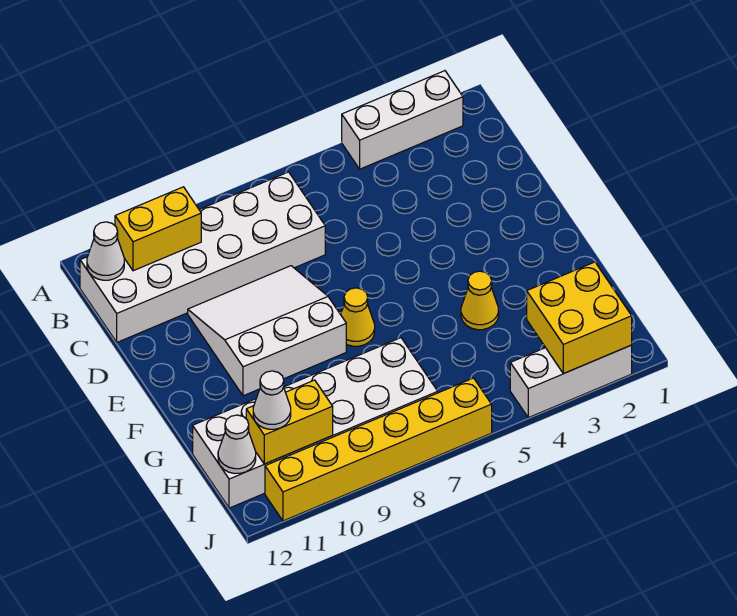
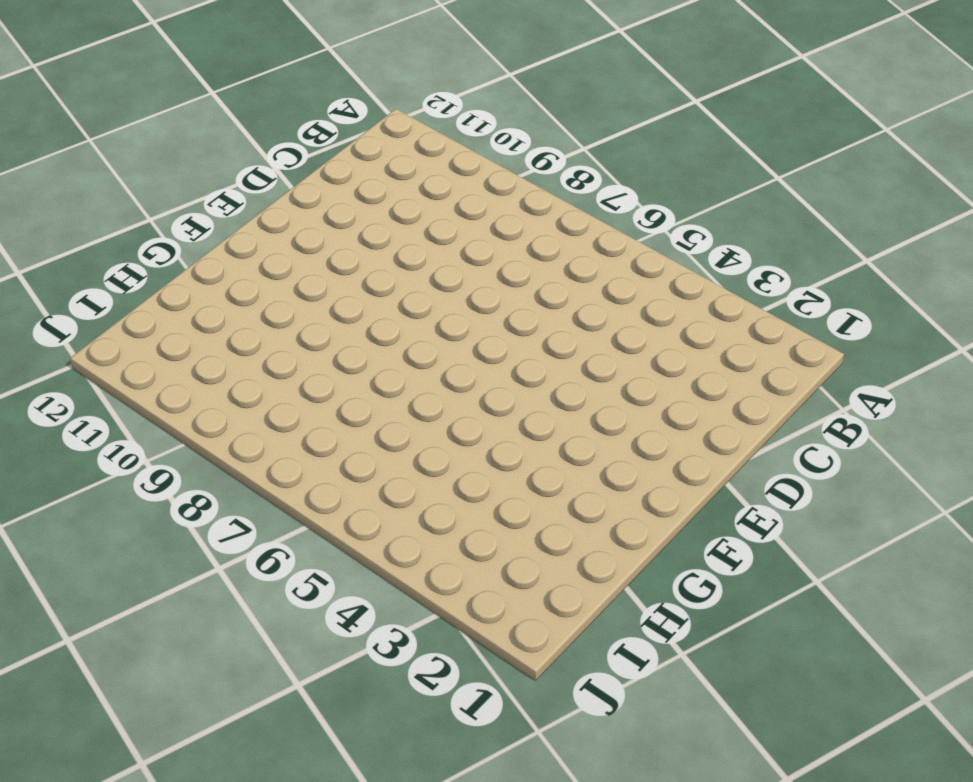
none -> white 1x3 brick [342,71,463,169]
none -> white 2x6 brick [80,172,325,342]
none -> white 3x3 slope [188,266,346,396]

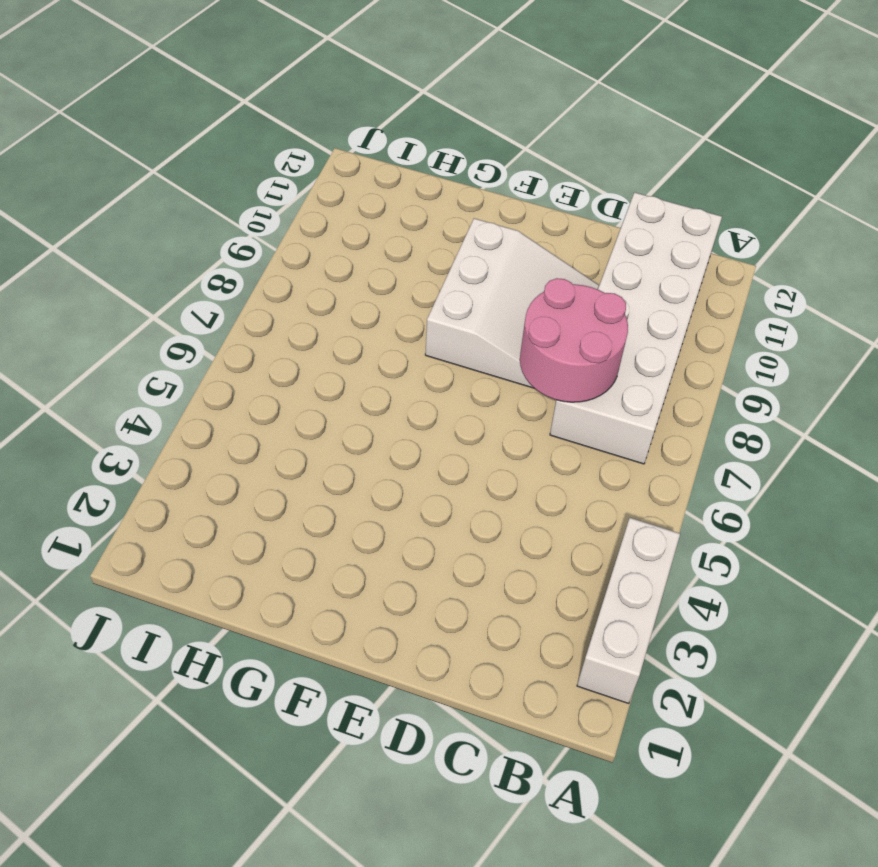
pink 2x2 round brick [520,278,628,402] -> none
none -> yellow 1x1 cone [341,288,375,346]
none -> yellow 1x1 cone [461,271,499,330]
none -> white 2x6 brick [193,338,438,508]

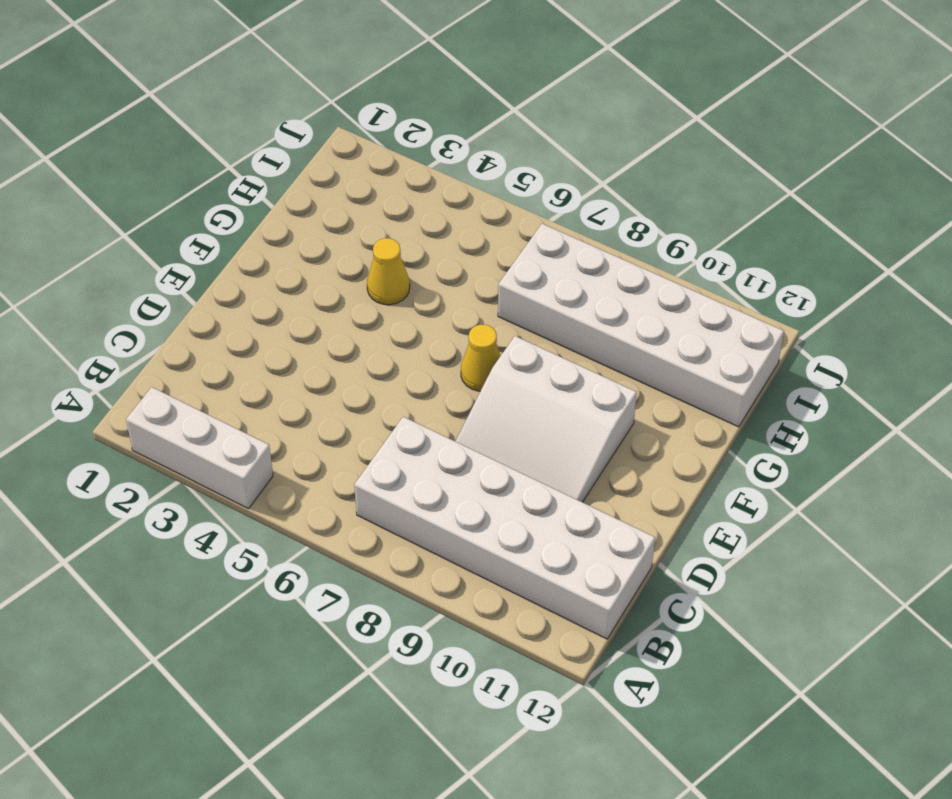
none -> white 1x3 brick [510,345,632,418]
none -> yellow 1x6 brick [265,378,492,521]
none -> yellow 1x2 brick [115,187,201,271]

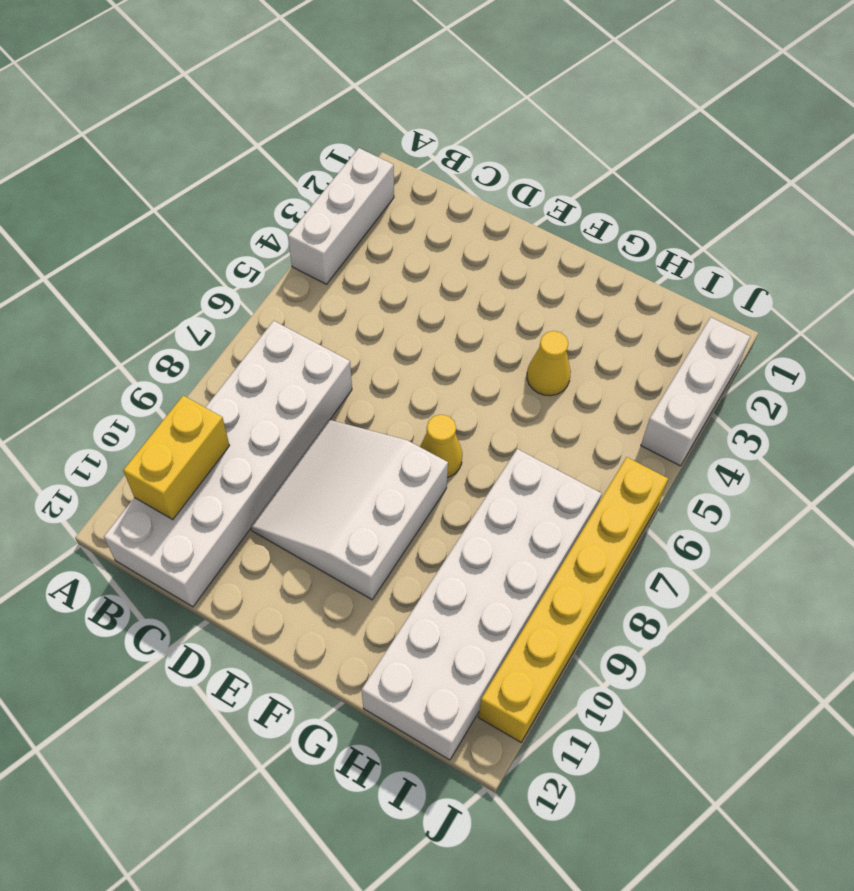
none -> white 1x1 cone [87,222,124,280]
none -> yellow 2x2 brick [527,262,632,374]
none -> yellow 1x2 brick [246,380,333,464]

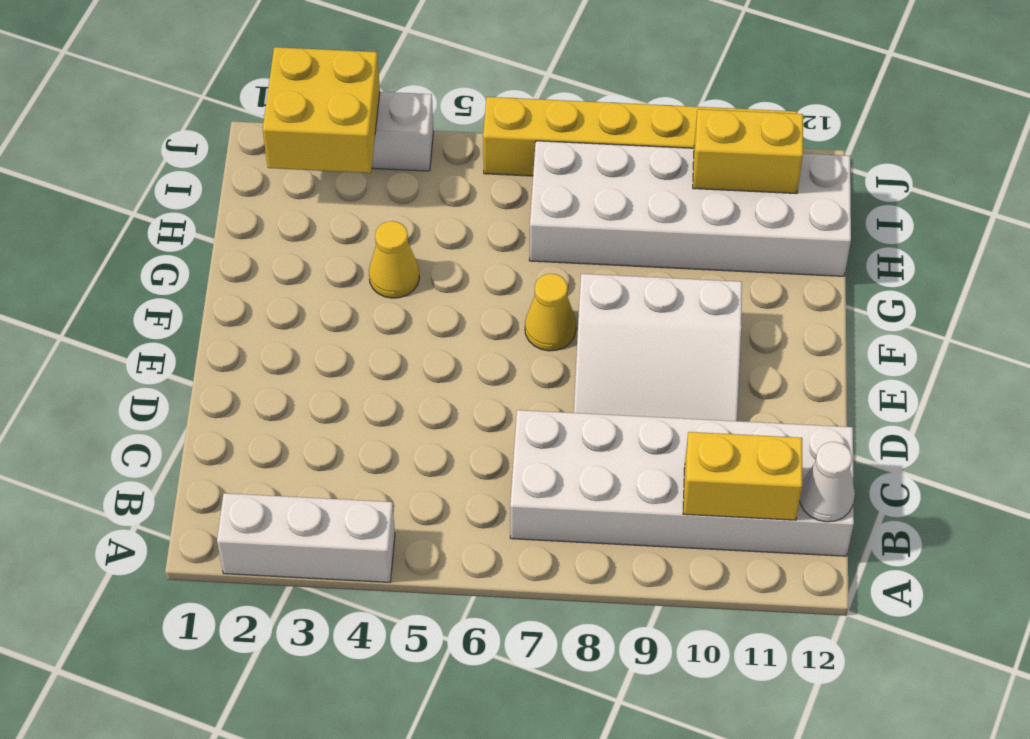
none -> white 1x1 cone [218,415,256,473]
none -> white 1x1 cone [253,371,291,429]

